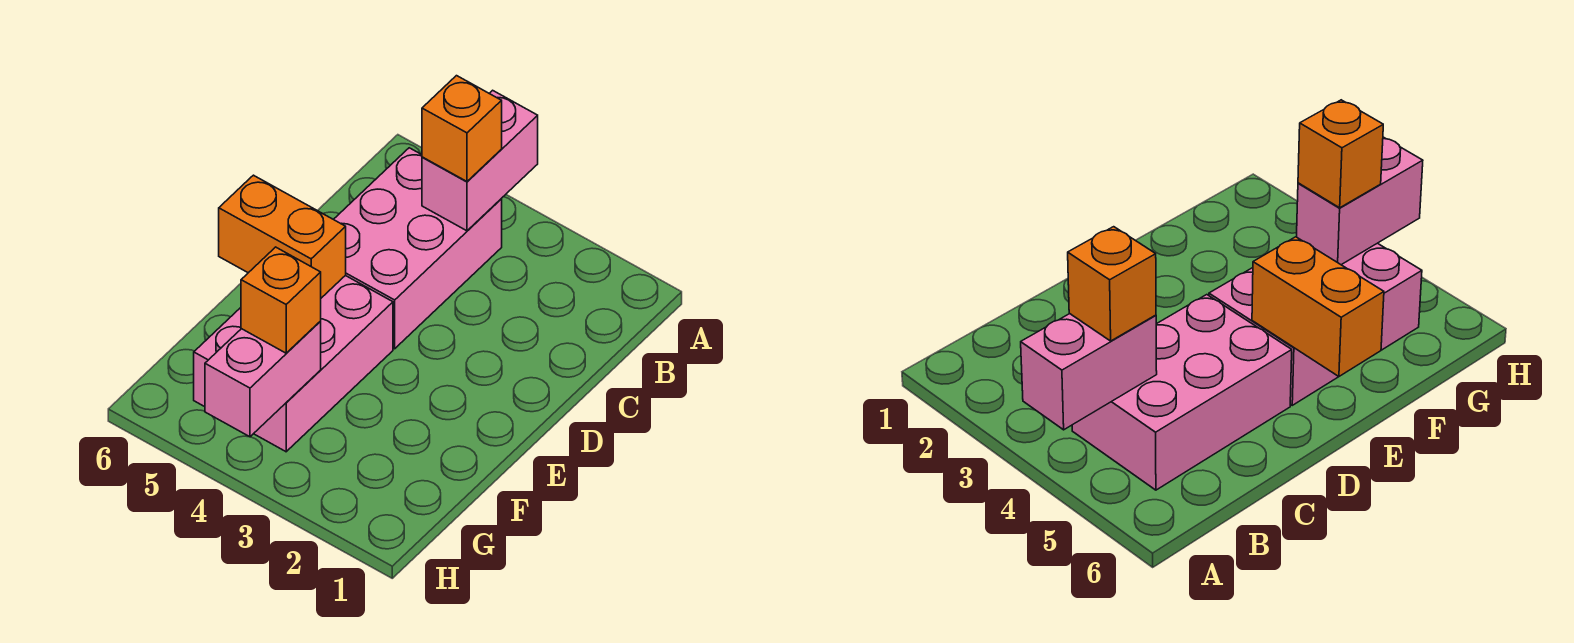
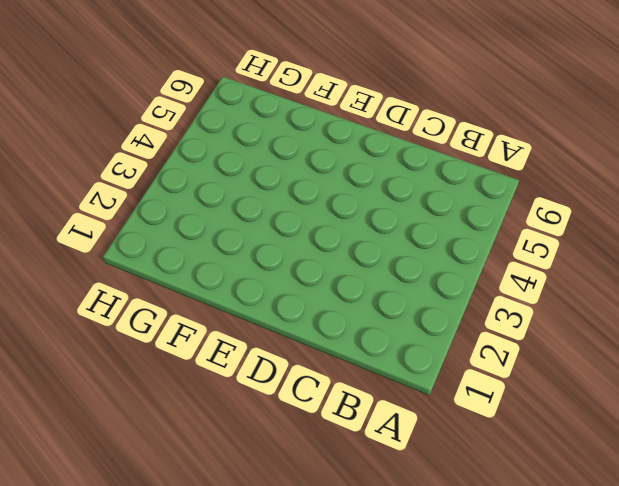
none -> pink 2x3 brick [334,148,502,349]
none -> pink 2x3 brick [194,275,393,452]

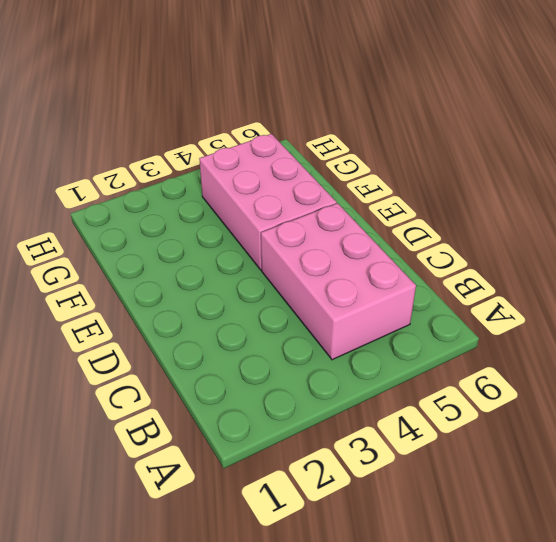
none -> pink 1x2 brick [422,90,538,231]
none -> orange 1x2 brick [219,175,346,298]

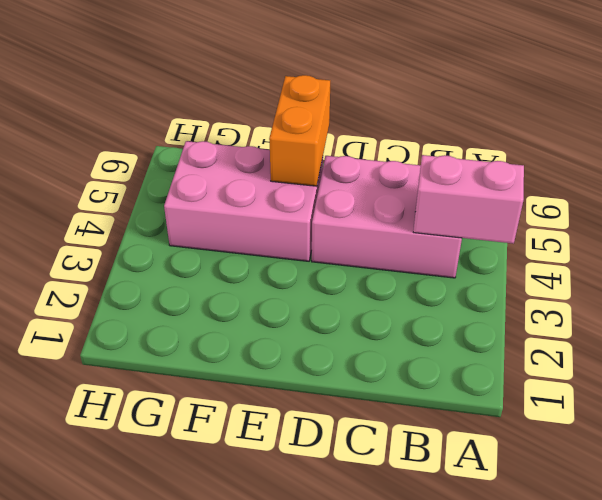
none -> pink 1x2 brick [205,321,321,437]
none -> orange 1x1 brick [422,76,502,181]

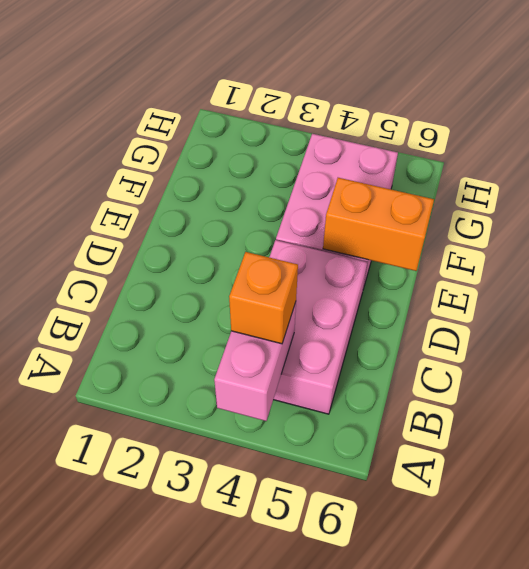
none -> pink 1x2 brick [205,321,321,437]
none -> orange 1x1 brick [241,247,321,353]

